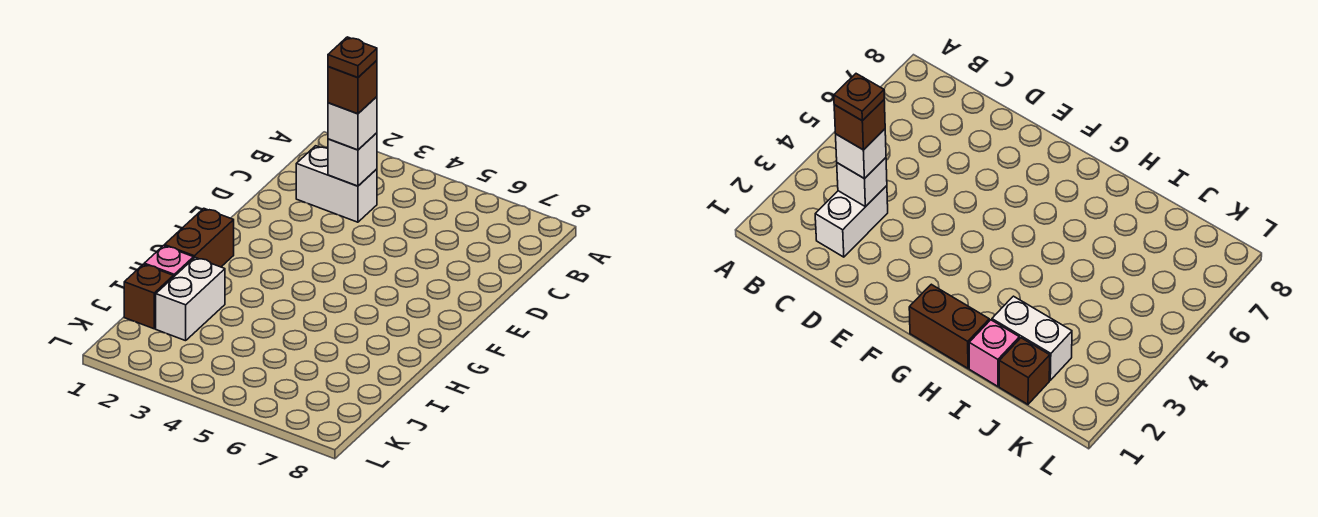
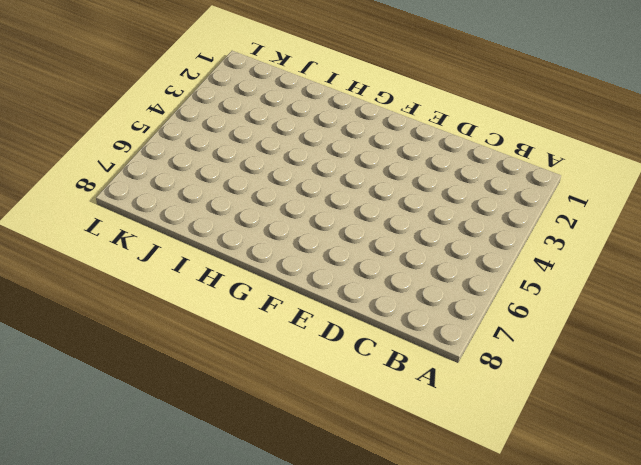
none -> white 1x2 brick [296,146,377,222]
none -> brown 1x2 brick [164,208,234,267]

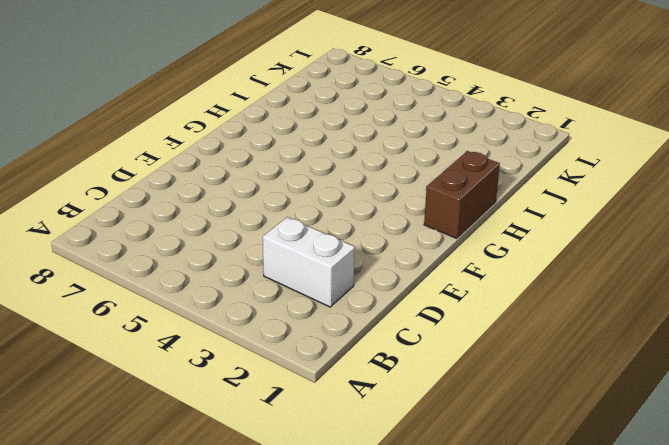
none -> pink 1x1 brick [144,246,194,277]
none -> white 1x2 brick [156,258,225,341]

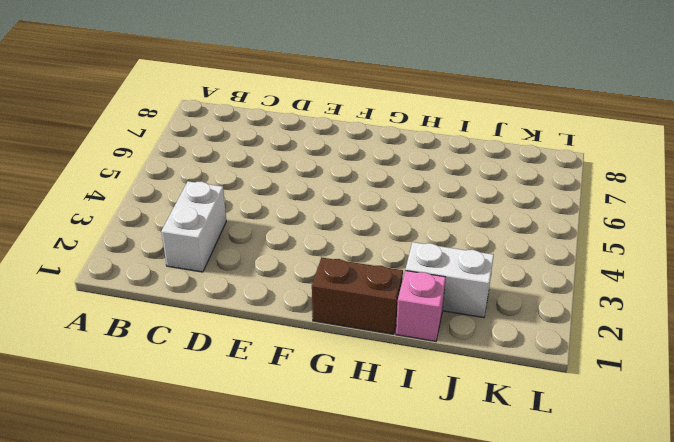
none -> brown 1x1 brick [124,264,173,329]
none -> white 1x1 brick [328,133,377,186]

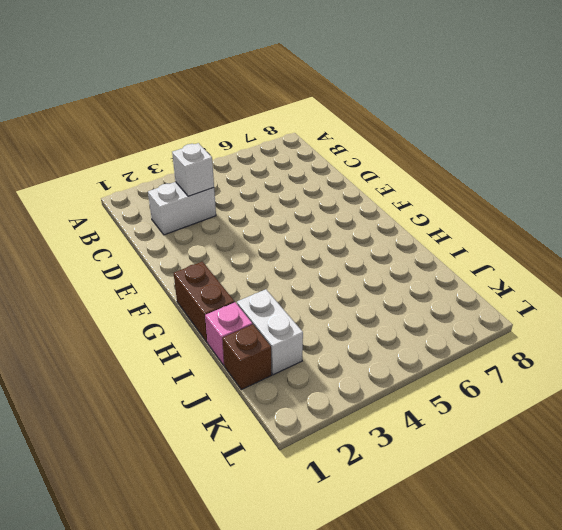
none -> white 1x1 brick [328,97,377,150]
none -> brown 1x1 brick [328,60,377,114]

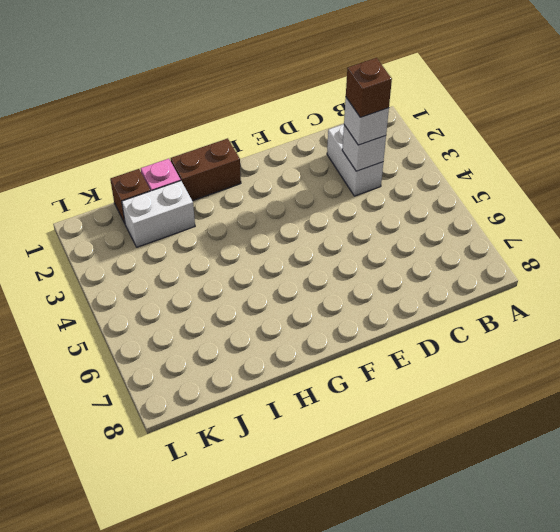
none -> brown 1x1 plate [328,37,377,78]

